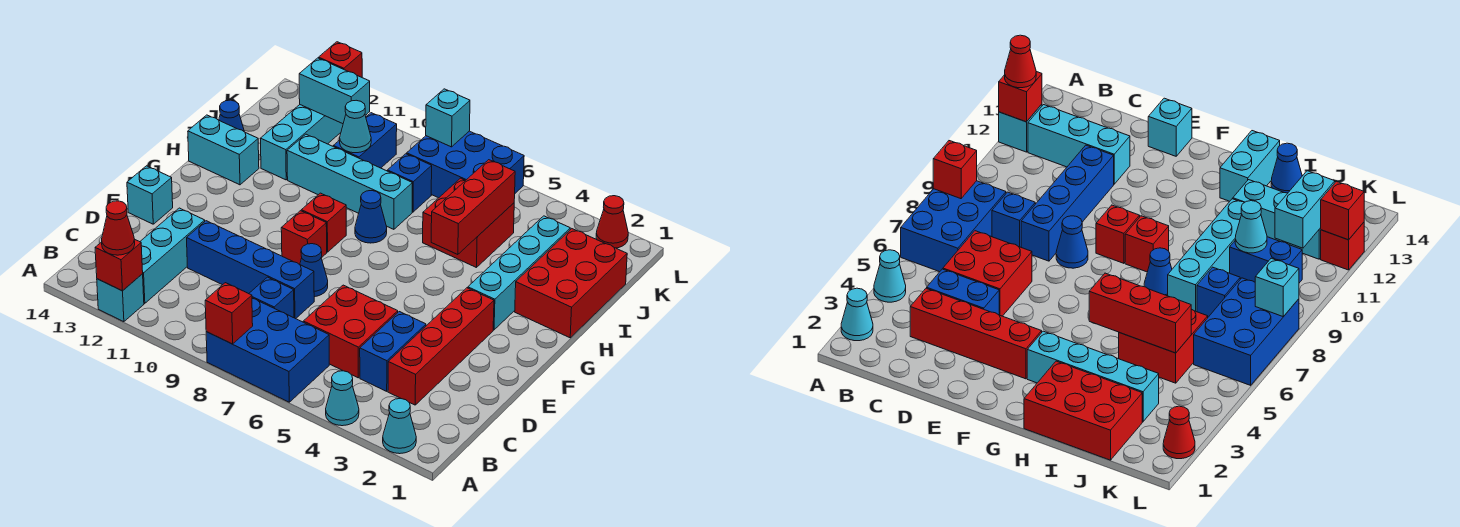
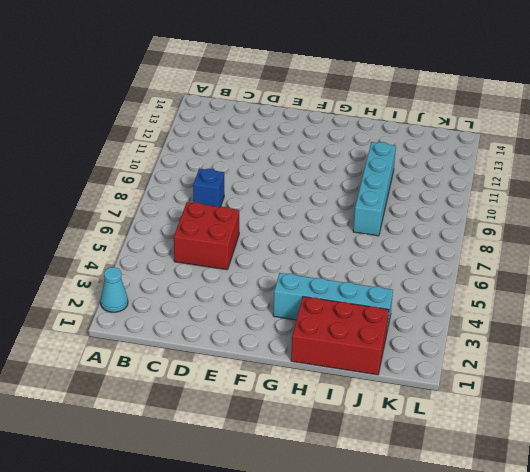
none -> cyan 1x1 cone [326,371,359,426]
none -> blue 2x3 brick [206,298,329,402]
none -> cyan 1x1 brick [97,274,144,322]
none -> cyan 1x3 brick [140,208,205,303]

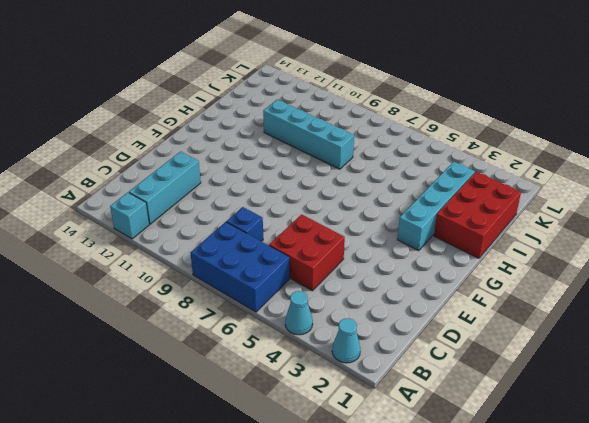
none -> red 1x4 brick [388,288,494,405]
none -> blue 1x2 brick [360,312,426,391]
none -> blue 1x4 brick [187,221,314,319]
none -> blue 1x1 cone [300,244,328,297]

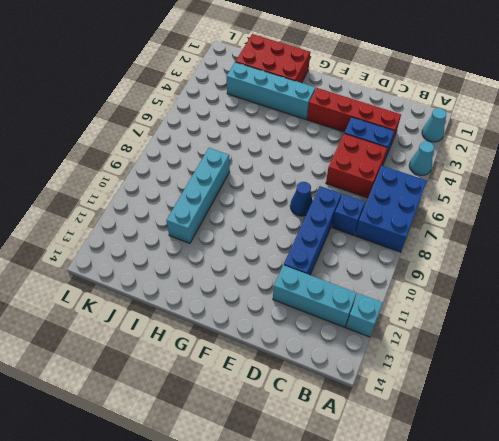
none -> cyan 1x1 brick [127,166,173,224]
none -> red 1x1 brick [281,211,327,265]
none -> red 1x1 brick [301,193,346,252]
none -> blue 1x1 cone [355,191,387,243]

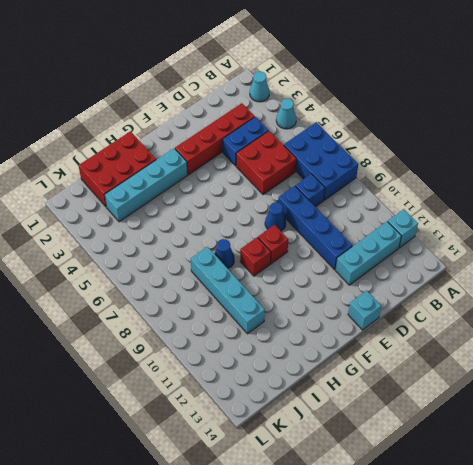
none -> cyan 1x2 brick [188,115,259,185]
none -> red 2x2 brick [423,178,514,268]
none -> cyan 1x3 brick [260,105,343,180]
none -> blue 1x1 cone [219,100,244,131]

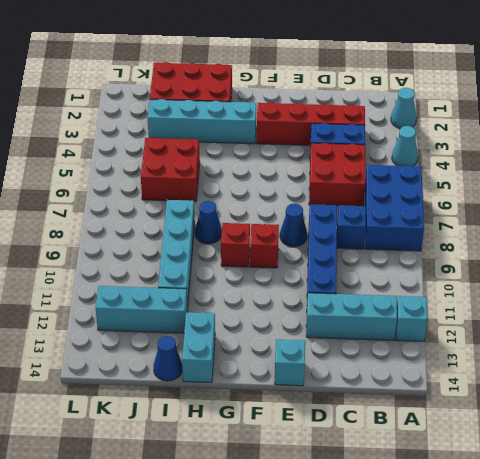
none -> blue 1x1 brick [387,154,432,212]
none -> blue 1x2 brick [333,113,397,168]
none -> blue 2x3 brick [407,131,524,198]
none -> red 1x1 cone [596,196,628,248]

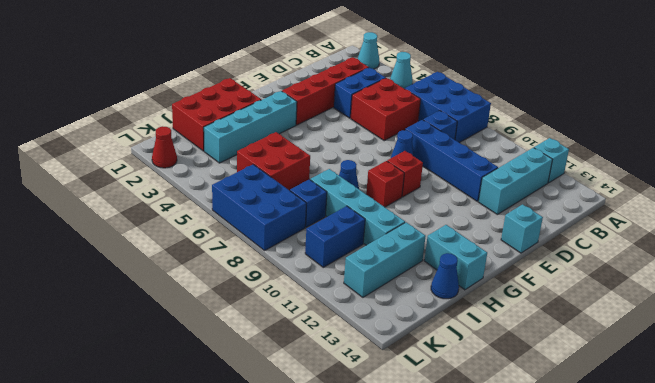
none -> red 1x1 brick [1321,222,1364,270]
none -> red 1x1 brick [205,283,253,344]
none -> red 1x1 brick [95,239,143,291]
none -> red 1x3 brick [431,160,515,255]

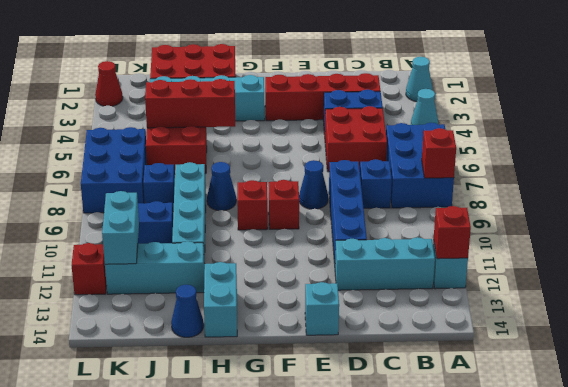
none -> cyan 1x1 cone [340,100,371,153]
none -> cyan 1x1 brick [426,89,470,147]
none -> red 1x1 brick [319,42,362,77]
none -> red 1x1 cone [102,201,135,255]

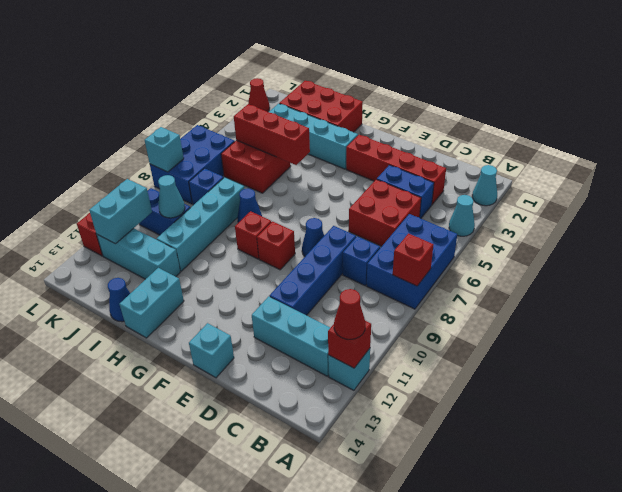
none -> red 1x1 brick [319,42,362,77]

